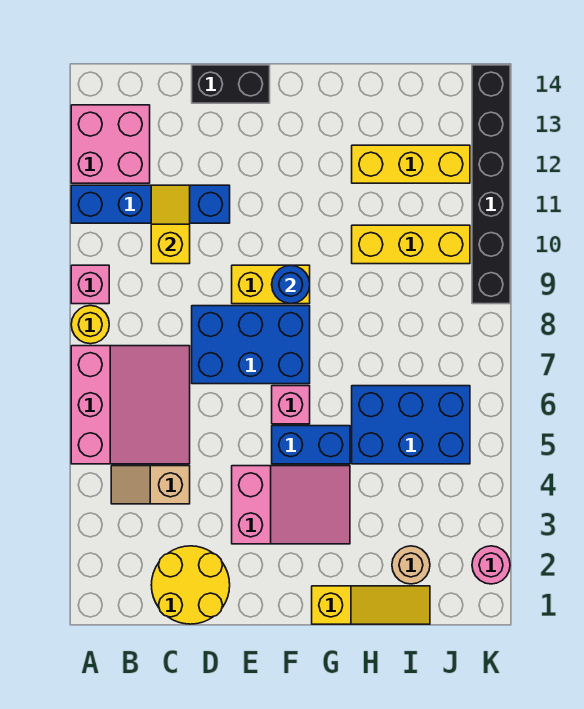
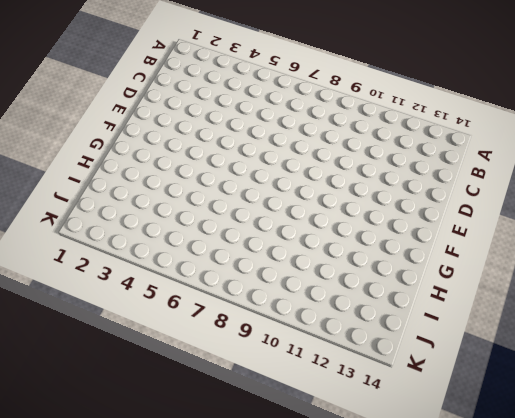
none -> pink 3x3 slope [71,346,190,464]
none -> yellow 1x1 round brick [71,306,109,344]
none -> pink 1x1 brick [71,265,109,304]

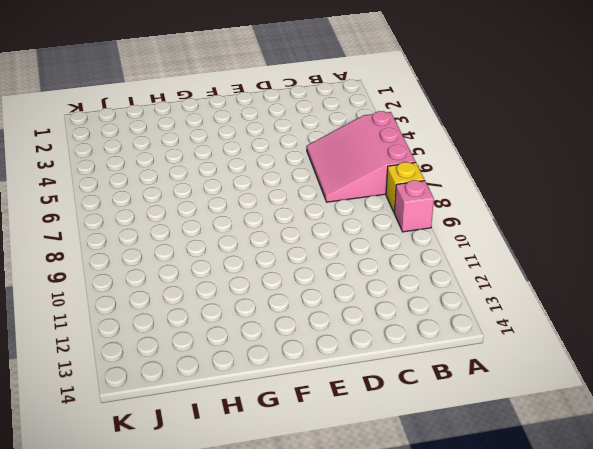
yellow 1x1 brick [386,162,425,212] -> yellow 1x1 round brick [71,306,109,344]
none -> blue 1x4 brick [71,185,230,223]
none -> pink 2x2 brick [71,105,150,183]
none -> tan 1x2 slope [111,466,190,504]

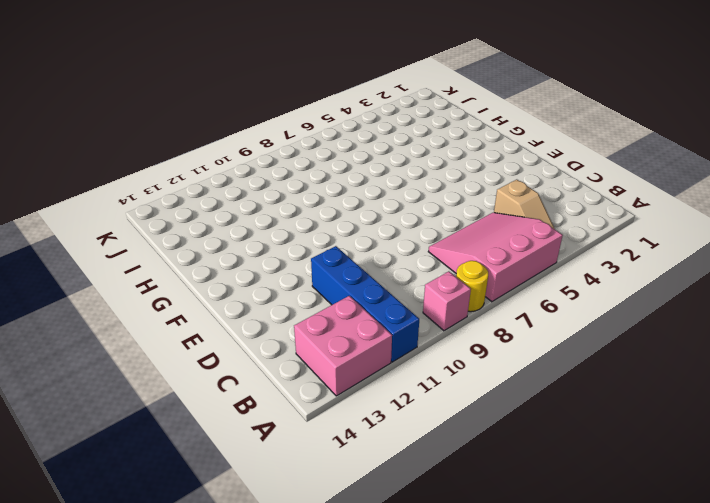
none -> yellow 2x2 round brick [151,546,230,624]
none -> blue 2x3 brick [192,306,310,384]
none -> black 1x2 brick [192,65,270,103]

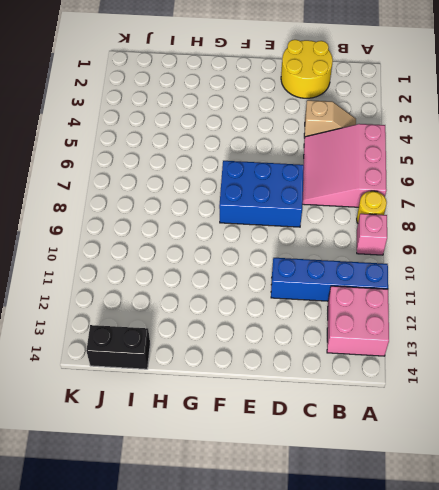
black 1x2 brick [86,325,150,369] -> black 1x2 brick moved to [192,65,270,103]
none -> pink 2x3 slope [232,466,350,544]
none -> yellow 1x2 brick [232,265,310,304]
none -> blue 1x2 brick [272,426,350,464]

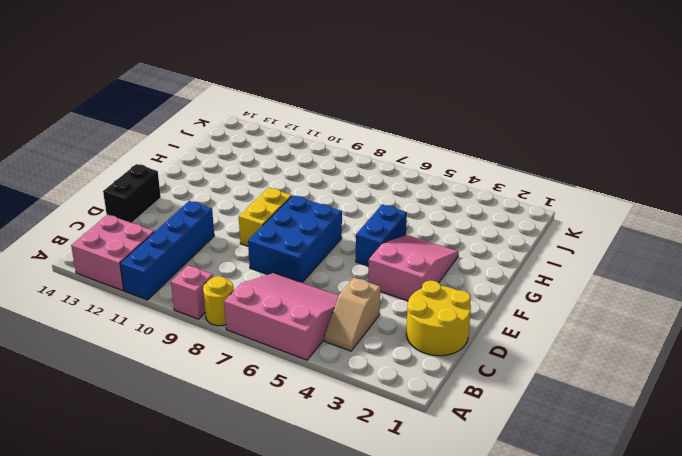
none -> pink 1x1 brick [272,386,310,424]
none -> yellow 1x3 slope [312,586,430,624]
none -> blue 2x3 brick [352,386,470,464]

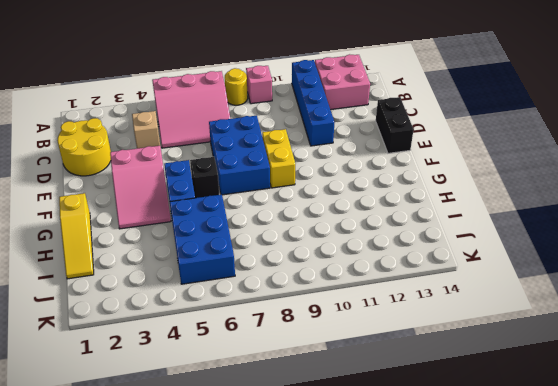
black 1x1 brick [190,157,220,198] -> pink 1x1 brick [272,386,310,424]
none -> yellow 1x3 brick [352,225,470,264]
none -> yellow 1x3 brick [352,145,470,183]
none -> tan 1x1 round brick [392,546,430,584]

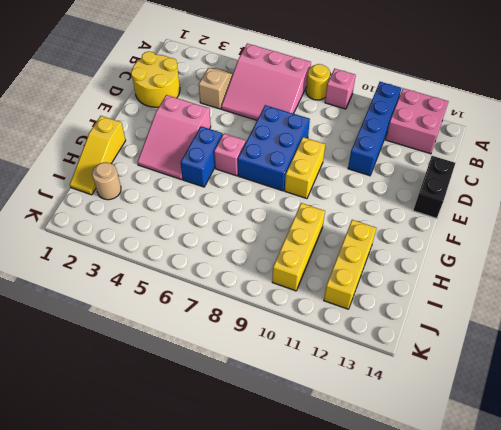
none -> blue 2x3 brick [352,386,470,464]
none -> pink 1x1 round brick [472,546,510,584]
none -> black 1x6 brick [472,65,510,304]

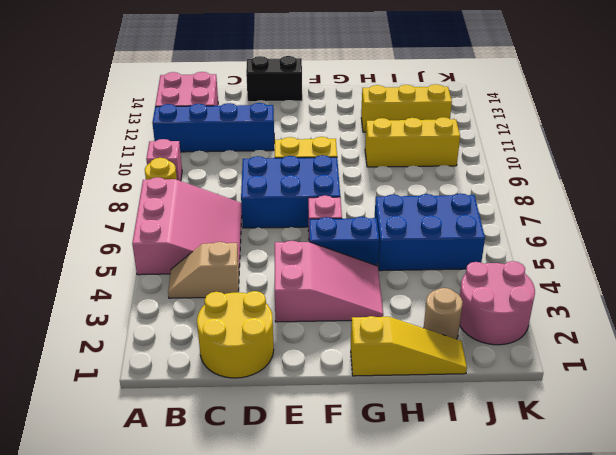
pink 2x2 round brick [460,261,535,345] -> pink 1x1 round brick [472,546,510,584]
none -> black 1x6 brick [472,65,510,304]
none -> yellow 1x2 slope [151,185,190,264]
none -> blue 1x1 round brick [272,265,310,304]

